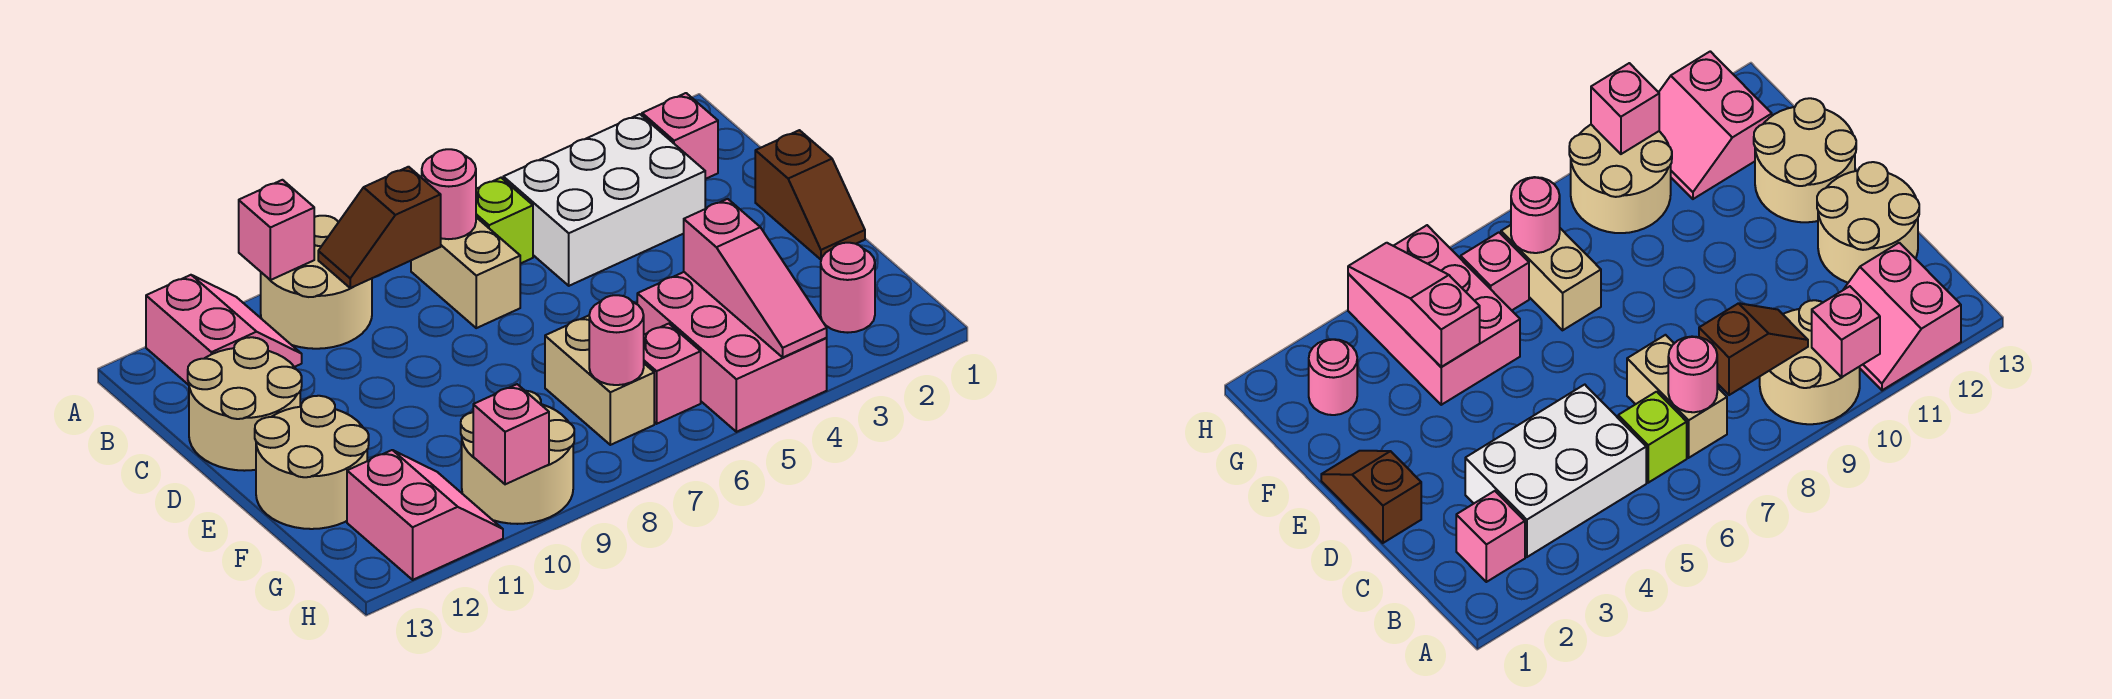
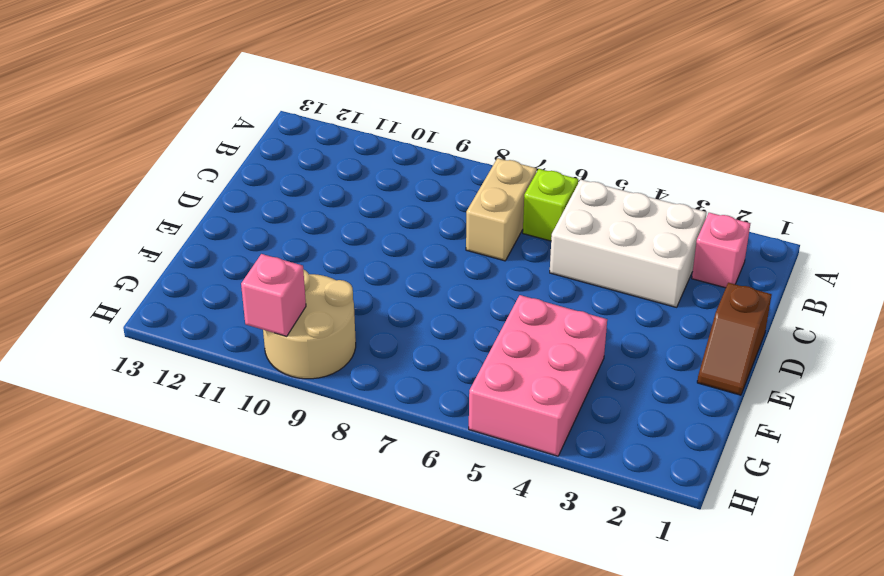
none -> tan 2x2 round brick [261,216,372,349]
none -> pink 2x2 slope [146,275,302,385]
none -> tan 2x2 round brick [188,337,302,471]

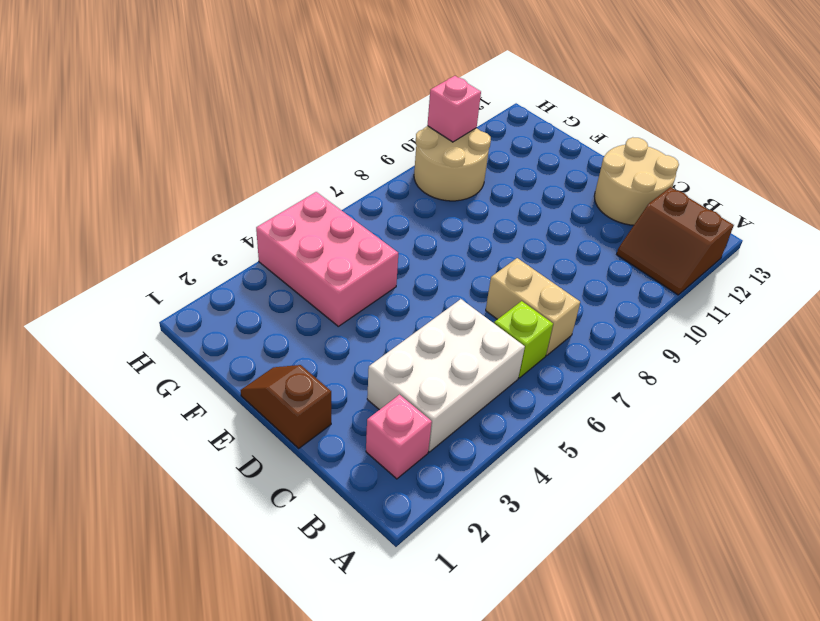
brown 2x2 slope [617,187,734,295] -> pink 2x2 slope [146,275,302,385]
none -> tan 2x2 round brick [261,216,372,349]
none -> tan 2x2 round brick [255,396,369,529]
none -> tan 1x2 brick [545,316,654,445]

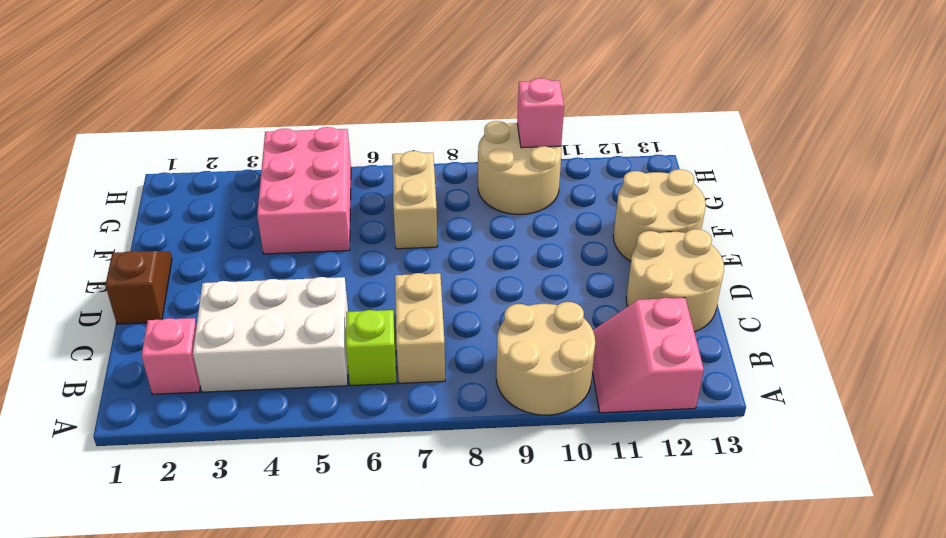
none -> pink 1x1 round brick [821,243,875,333]
none -> pink 1x1 brick [644,324,701,424]
none -> pink 2x2 slope [347,450,503,580]

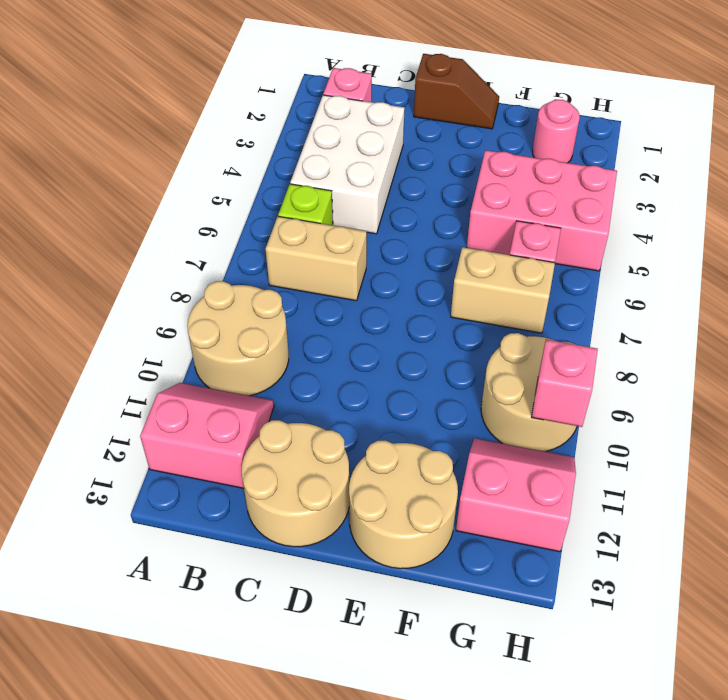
none -> pink 1x1 brick [239,180,314,280]
none -> pink 1x1 round brick [422,149,476,239]
none -> brown 1x2 slope [318,167,441,288]

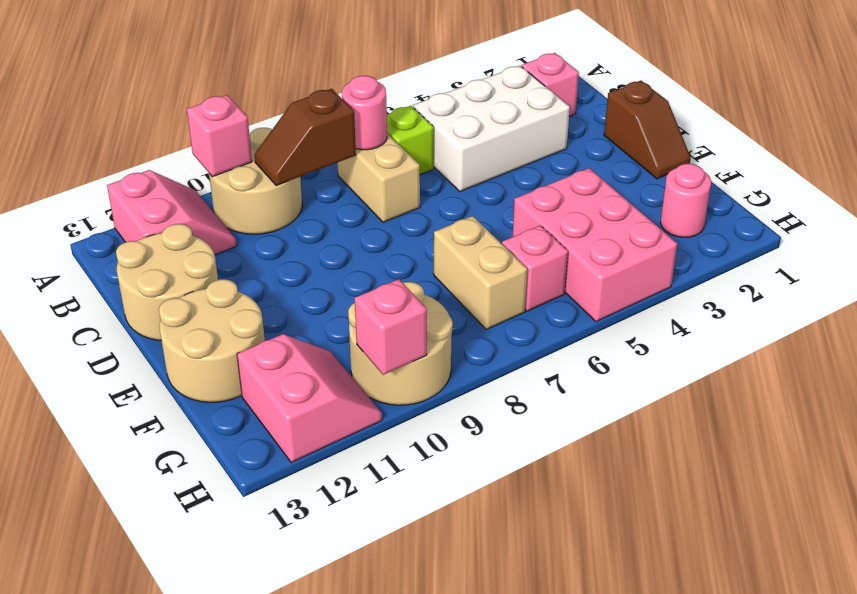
none -> pink 1x3 slope [684,199,827,357]
none -> pink 1x1 round brick [589,295,644,385]

